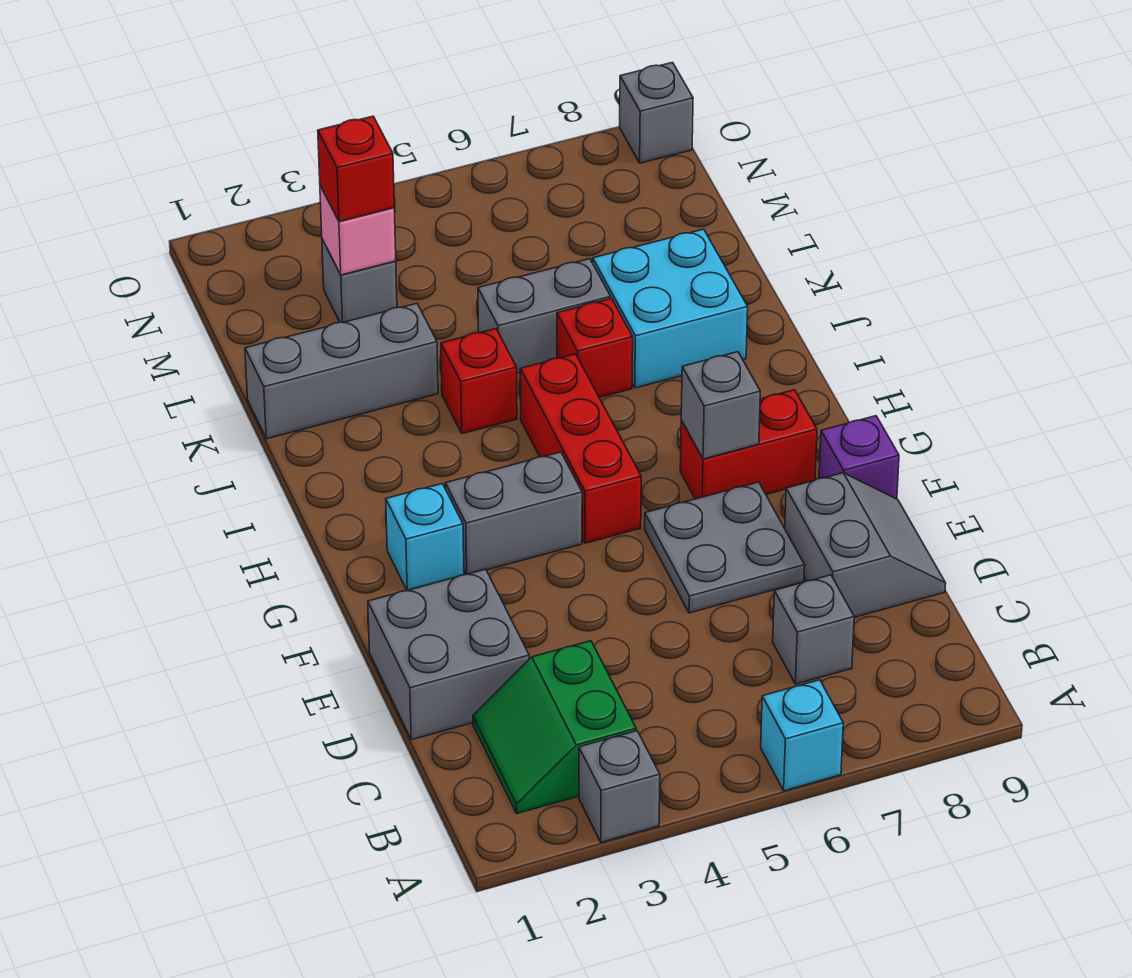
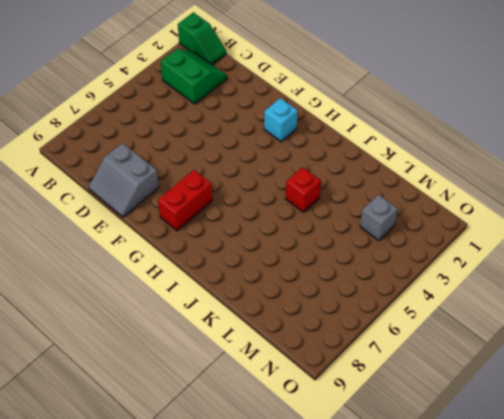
green 1x2 slope [178,12,226,65] -> none
none -> grey 1x1 brick [579,731,660,842]
none -> cyan 1x1 brick [761,680,843,791]
none -> grey 1x1 brick [773,575,854,684]

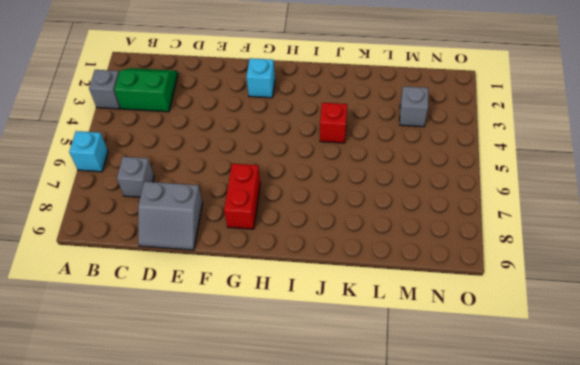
none -> grey 2x2 brick [368,569,529,740]
none -> grey 2x2 plate [645,482,805,613]
none -> purple 1x1 brick [819,416,899,499]

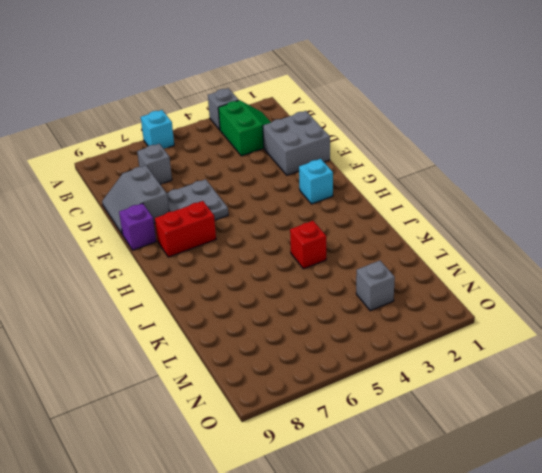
none -> grey 1x2 brick [445,452,582,574]
none -> red 1x3 brick [520,354,641,543]
none -> red 1x1 brick [557,298,633,397]

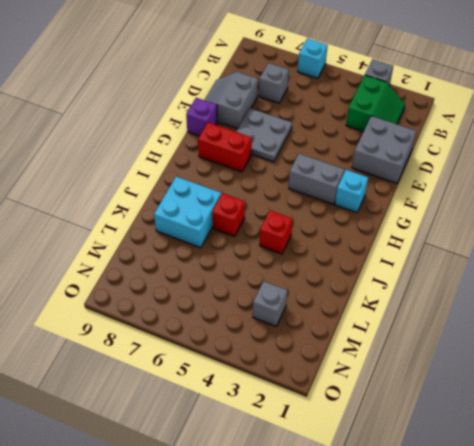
none -> red 1x3 brick [520,354,641,543]
none -> grey 1x3 brick [245,303,438,439]
none -> grey 1x2 brick [478,259,611,373]

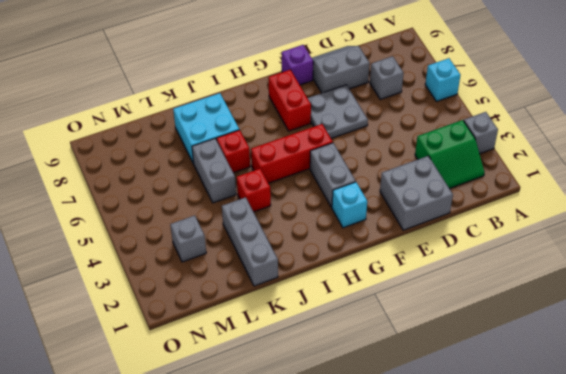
none -> grey 1x1 brick [620,62,693,163]
none -> grey 1x1 brick [681,352,760,459]
none -> pink 1x1 brick [320,186,396,275]

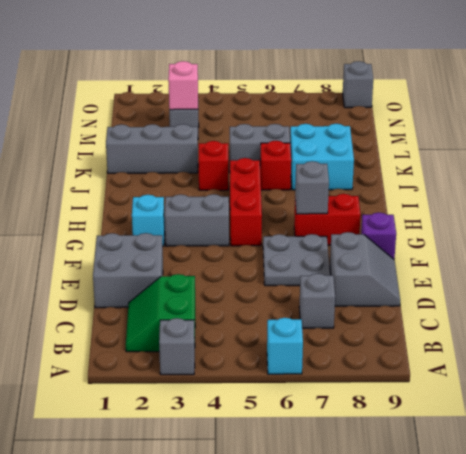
none -> red 1x1 brick [318,116,394,221]

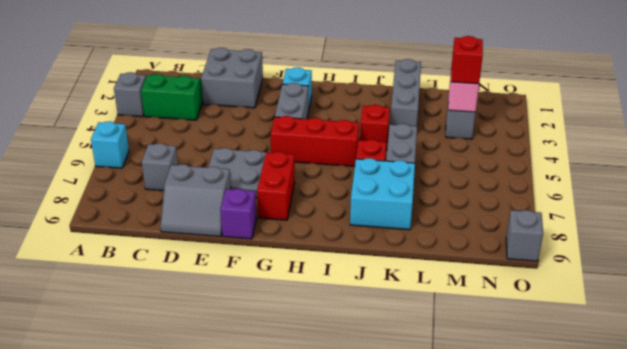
none -> grey 1x1 brick [681,352,760,459]

